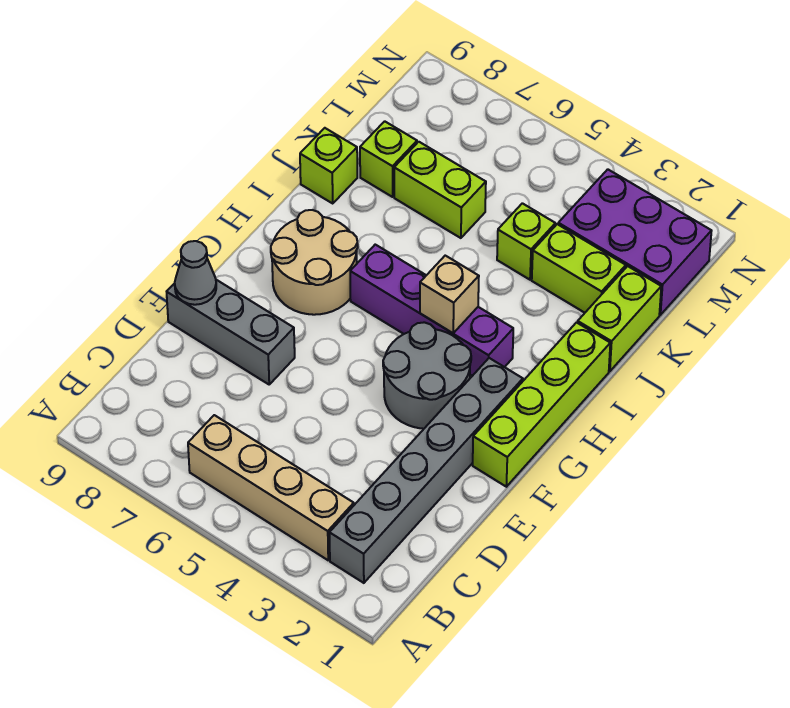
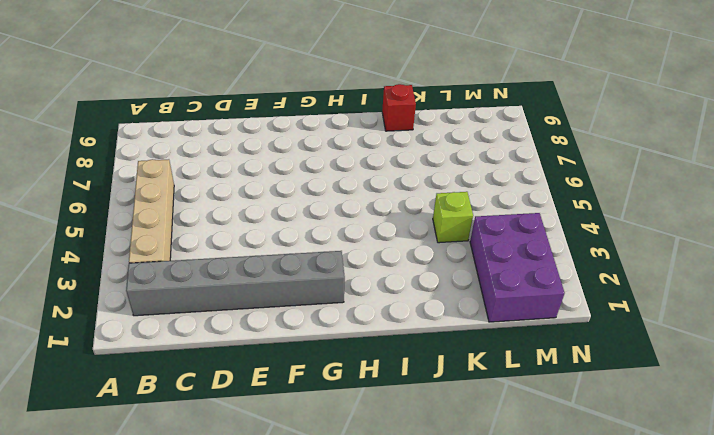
red 1x1 brick [382,84,416,131] -> lime 1x1 brick [300,128,357,203]
none -> grey 1x3 brick [167,280,295,384]
none -> lime 1x4 brick [473,322,610,487]
none -> grey 2x2 round brick [383,322,471,429]

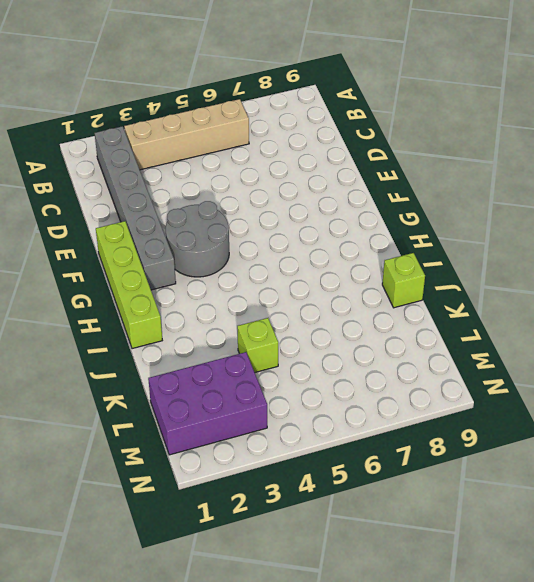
none -> grey 1x3 brick [167,280,295,384]
none -> tan 2x2 round brick [271,210,358,315]
none -> purple 1x4 brick [350,245,513,376]

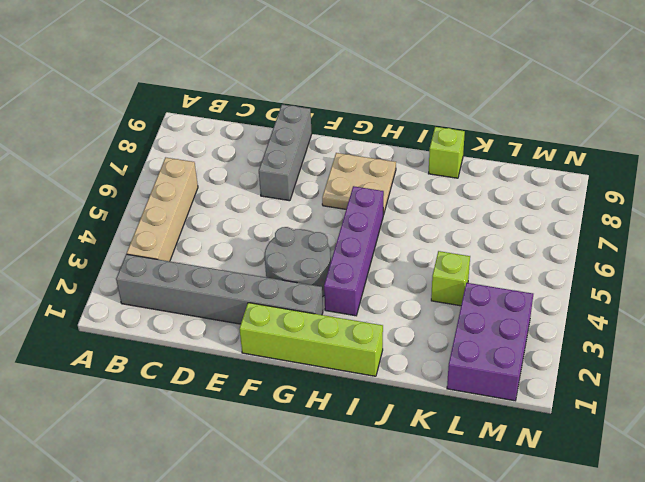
tan 2x2 plate [322,153,396,215] -> tan 2x2 round brick [271,210,358,315]
none -> lime 1x2 brick [578,266,661,371]
none -> lime 1x2 brick [532,224,626,313]
none -> lime 1x2 brick [394,142,486,238]

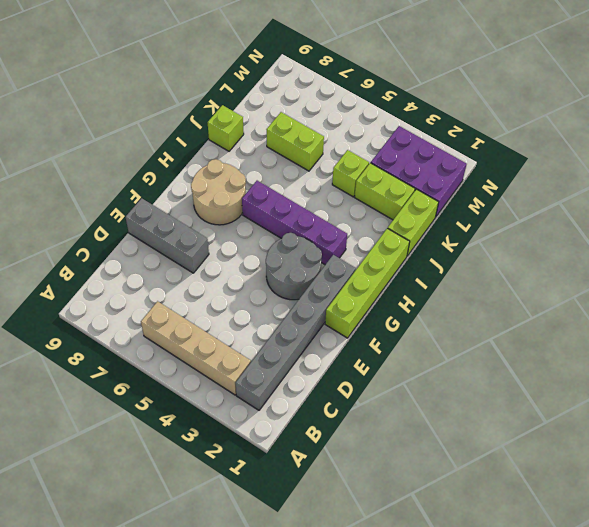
none -> lime 1x1 brick [360,121,417,197]
none -> grey 1x1 cone [175,241,216,305]
none -> tan 1x1 brick [420,256,479,333]

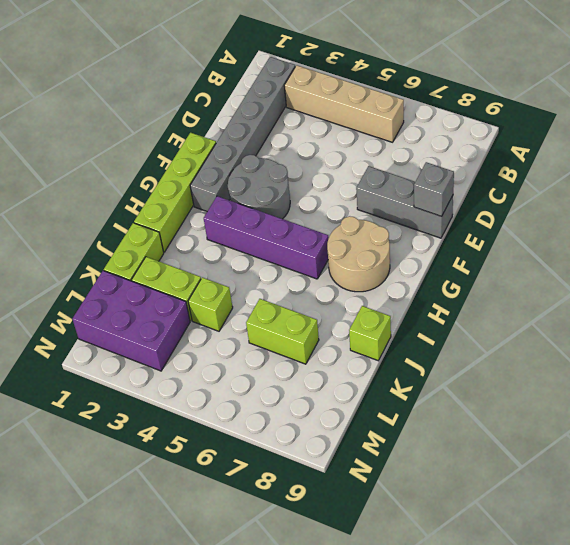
grey 1x1 brick [414,162,454,216] -> grey 1x1 cone [175,241,216,305]
none -> lime 1x1 brick [360,121,417,197]
none -> tan 1x1 brick [420,256,479,333]

